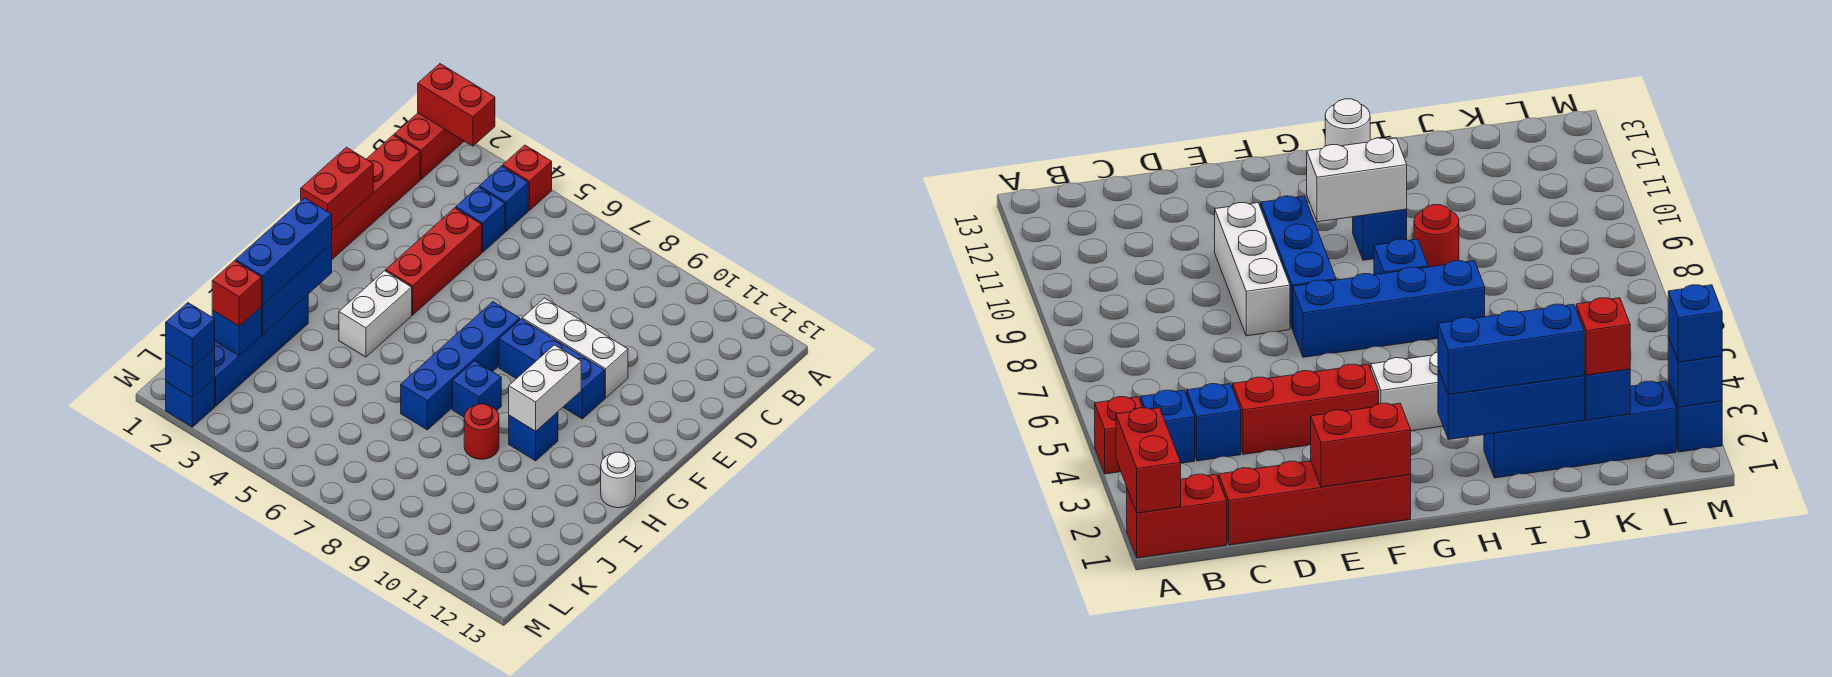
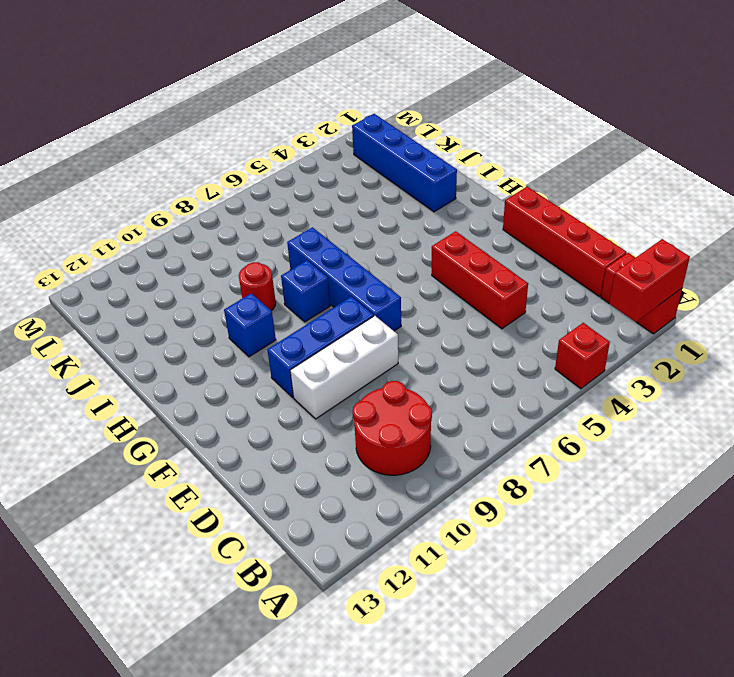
red 2x2 round brick [353,381,432,475] -> none
none -> blue 1x1 brick [479,166,528,231]
none -> blue 1x1 brick [456,187,505,252]
none -> white 1x2 brick [339,271,412,357]

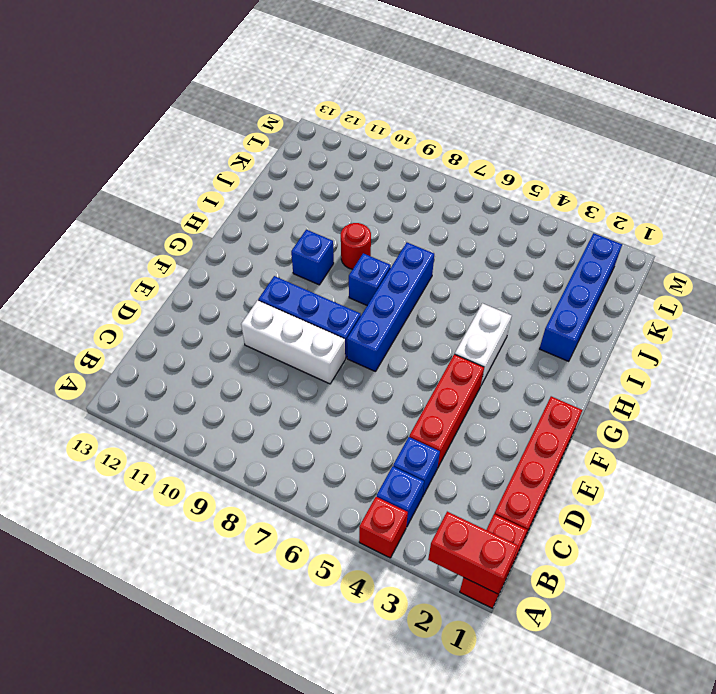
none -> white 1x1 round brick [601,452,636,508]
none -> blue 1x1 brick [166,378,215,427]
none -> red 1x2 brick [301,147,373,230]

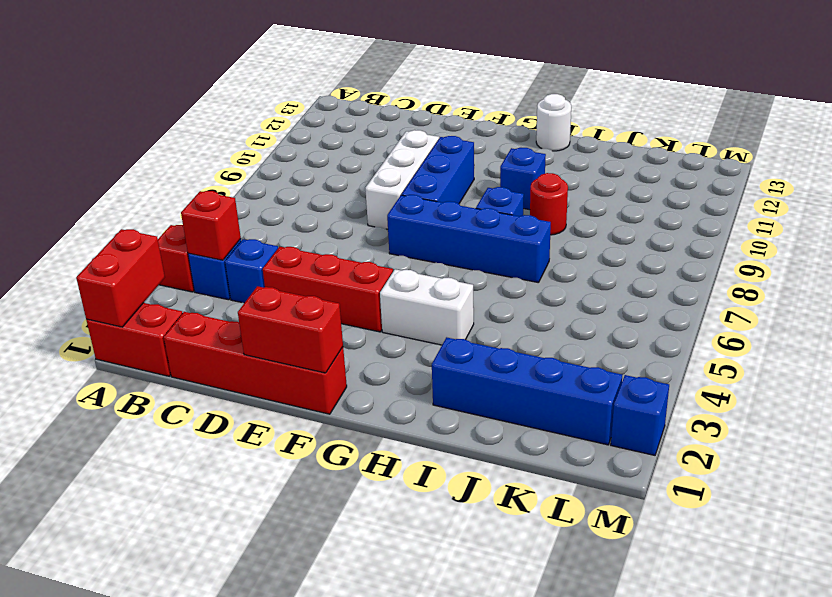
red 1x1 brick [181,191,241,260] -> red 1x1 brick moved to [212,261,261,326]
none -> white 1x2 brick [509,345,581,431]
none -> blue 1x3 brick [261,244,332,335]
none -> blue 1x1 brick [212,307,261,356]

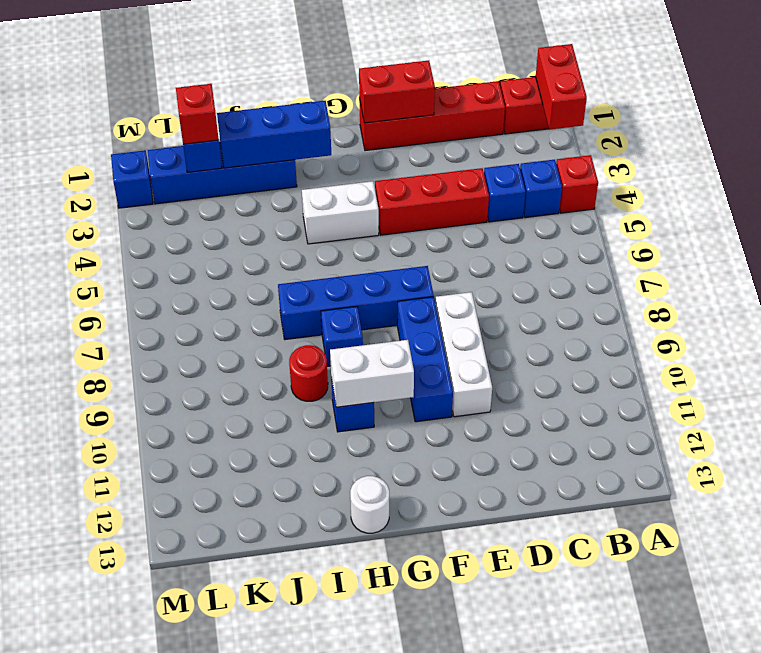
none -> blue 1x1 brick [166,349,215,398]
none -> blue 1x3 brick [236,198,332,305]
none -> blue 1x1 brick [166,303,215,368]

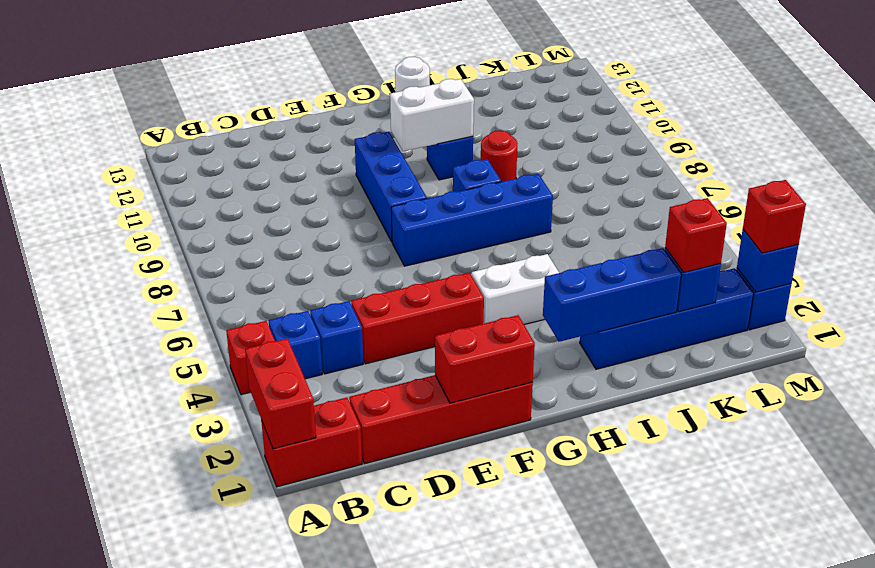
red 1x1 brick [743,180,806,253] -> blue 1x1 brick [166,303,215,368]
none -> white 1x3 brick [522,298,628,398]
none -> blue 1x3 brick [236,198,332,305]

